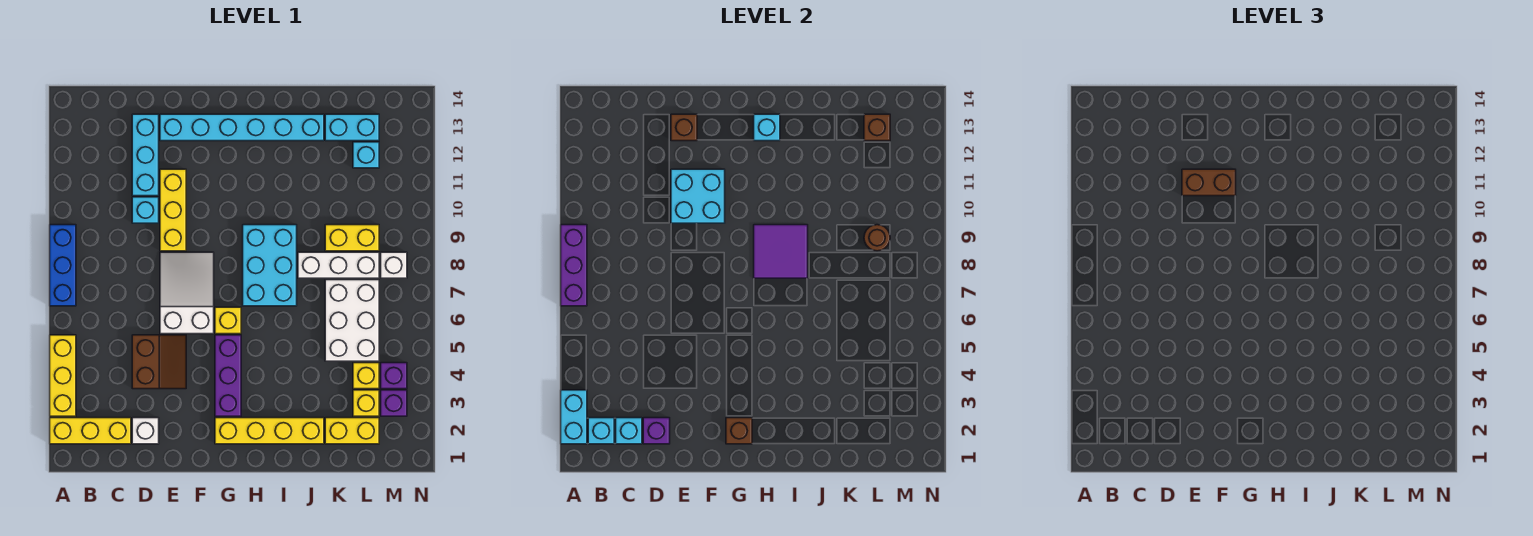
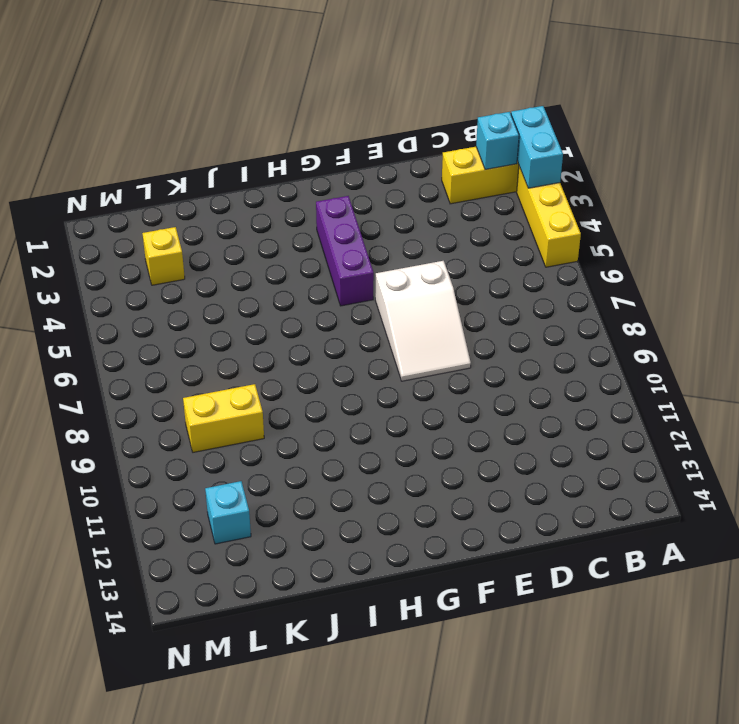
none -> blue 1x3 brick [50,225,76,306]
none -> white 1x1 brick [132,418,159,444]
none -> brown 2x2 slope [132,335,186,389]
none -> cyan 1x1 brick [132,197,159,223]

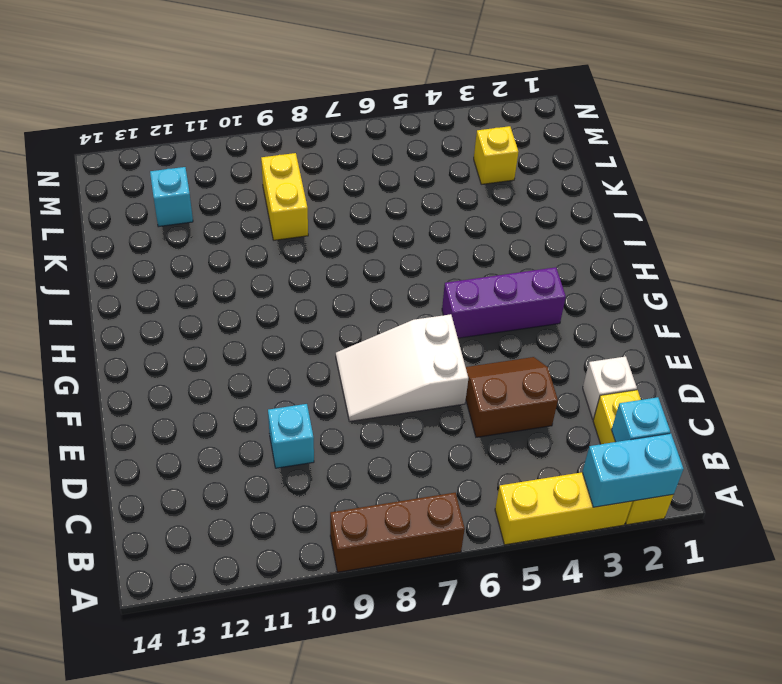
brown 1x3 brick [330,493,465,572] -> blue 1x3 brick [50,225,76,306]
none -> cyan 1x3 brick [132,114,159,196]
none -> yellow 1x3 brick [160,169,186,251]
none -> cyan 1x6 brick [160,114,324,141]
none -> yellow 1x4 brick [215,418,324,444]

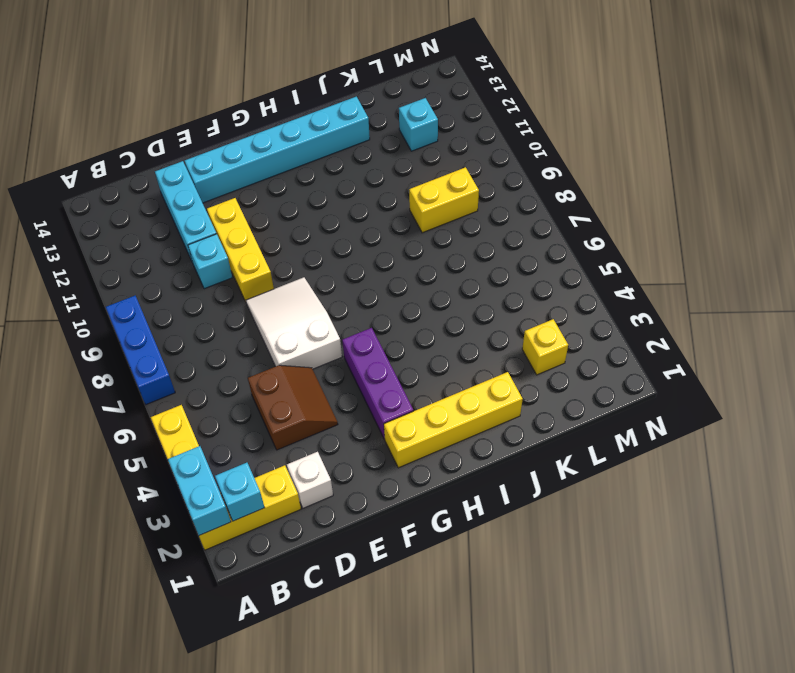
none -> yellow 1x1 brick [215,307,241,334]
none -> cyan 2x3 brick [243,225,297,306]
none -> white 1x3 brick [298,252,379,278]
none -> yellow 1x2 brick [325,418,379,444]

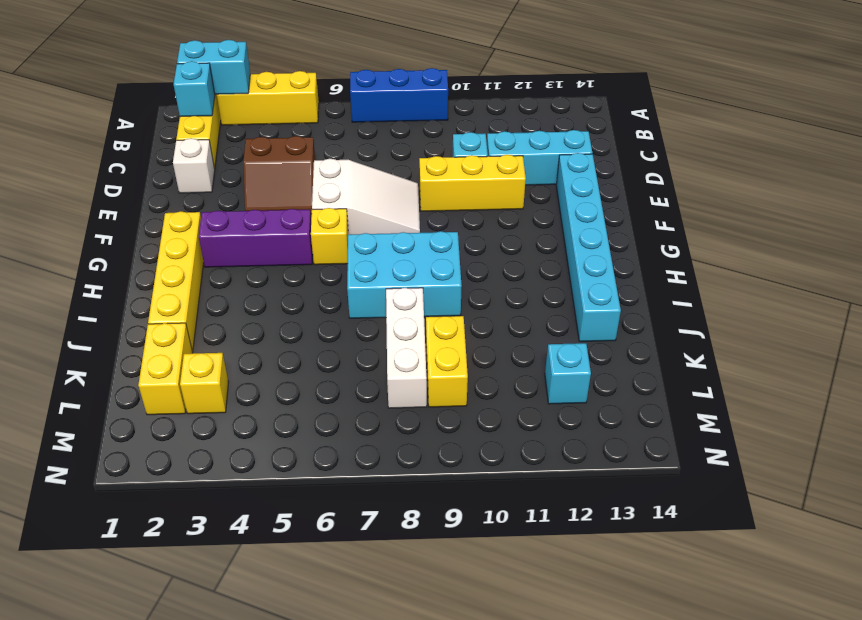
none -> white 2x3 brick [325,280,379,361]
none -> cyan 1x2 brick [325,114,379,141]
none -> yellow 1x1 brick [353,363,379,389]
none -> purple 1x1 brick [381,390,407,416]

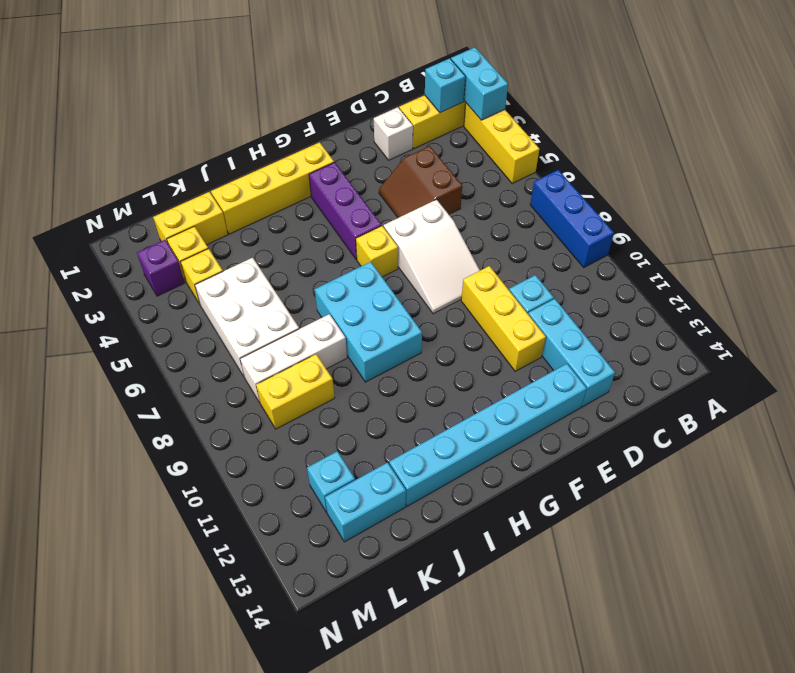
none -> purple 1x1 brick [381,363,407,389]
none -> white 1x1 brick [381,252,407,278]
none -> purple 1x3 brick [561,225,587,306]
none -> cyan 1x1 brick [616,418,642,444]

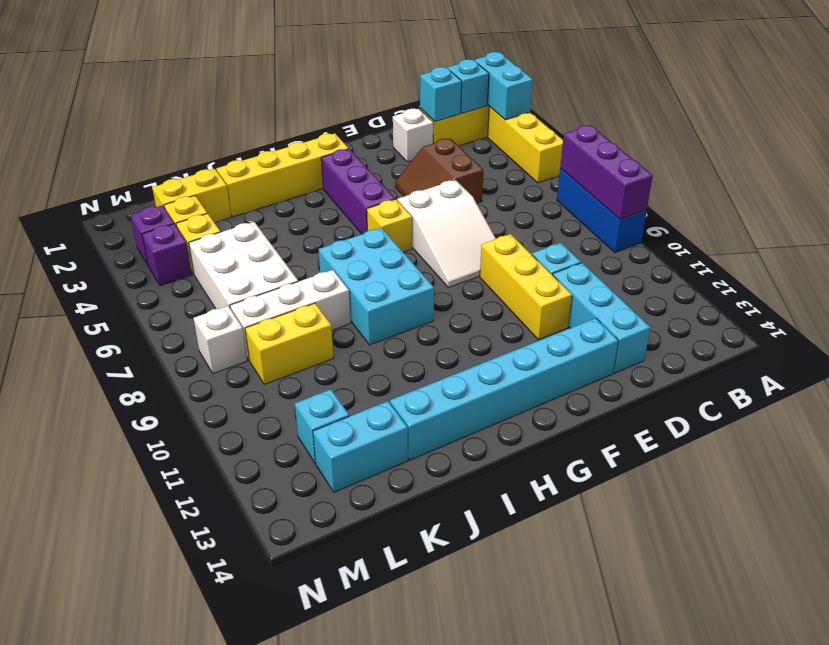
none -> purple 1x1 brick [643,418,670,444]
none -> cyan 2x2 brick [671,169,725,223]
none -> brown 1x1 brick [671,114,697,141]
none -> brown 1x1 brick [726,418,752,444]

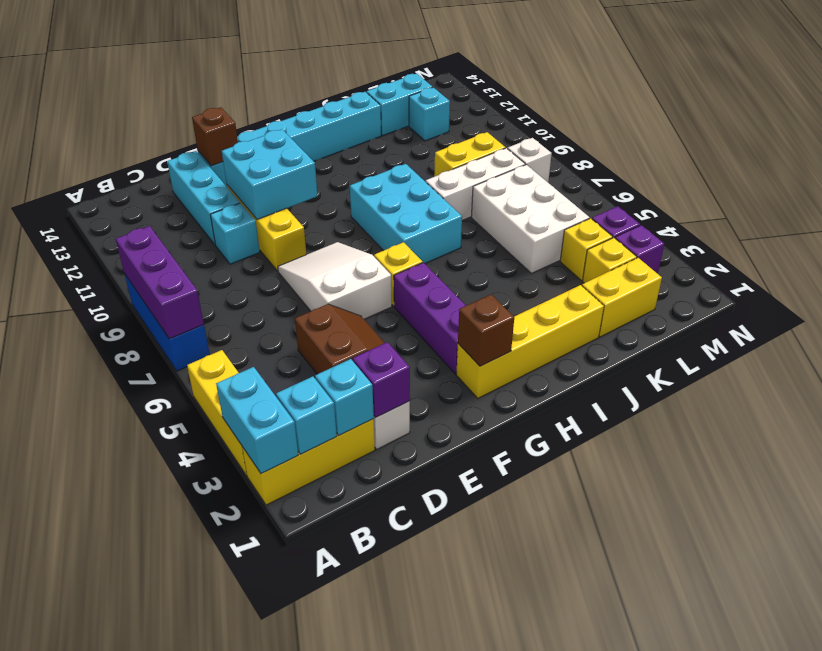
none -> purple 2x2 tile [754,225,808,278]
none -> cyan 1x1 brick [754,114,780,141]
none -> brown 1x1 round brick [864,225,890,251]
none -> brown 1x1 brick [864,114,890,141]

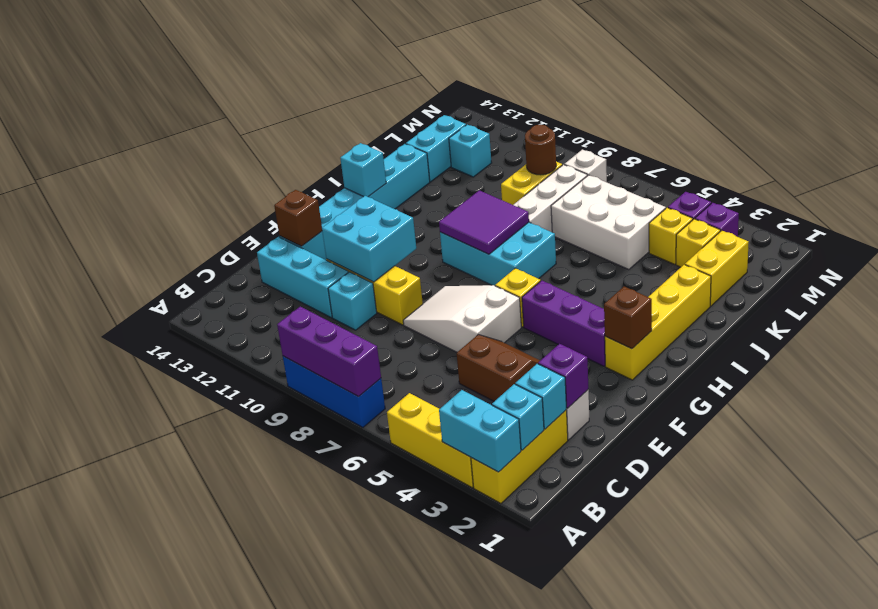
none -> brown 1x1 brick [864,114,890,141]
none -> brown 1x2 brick [1182,169,1236,196]

